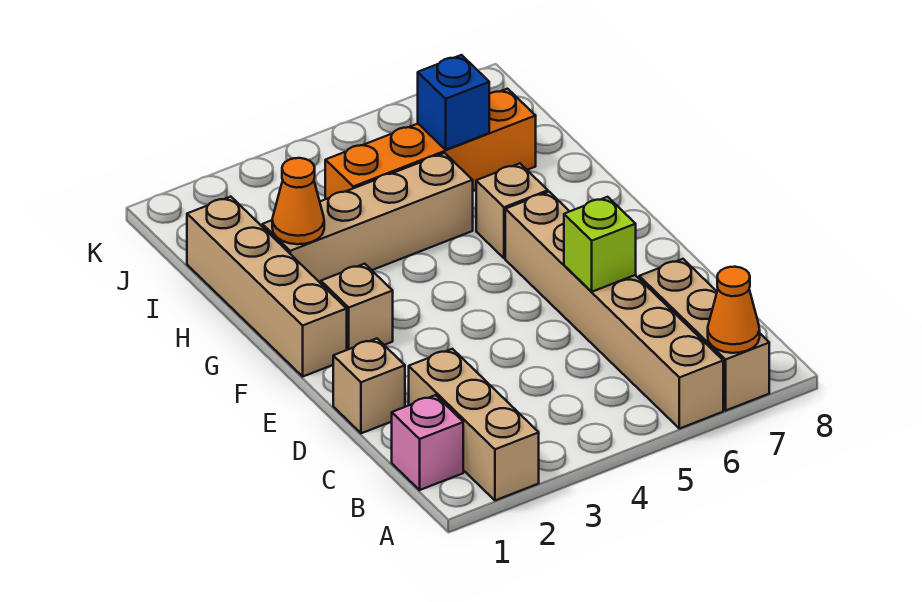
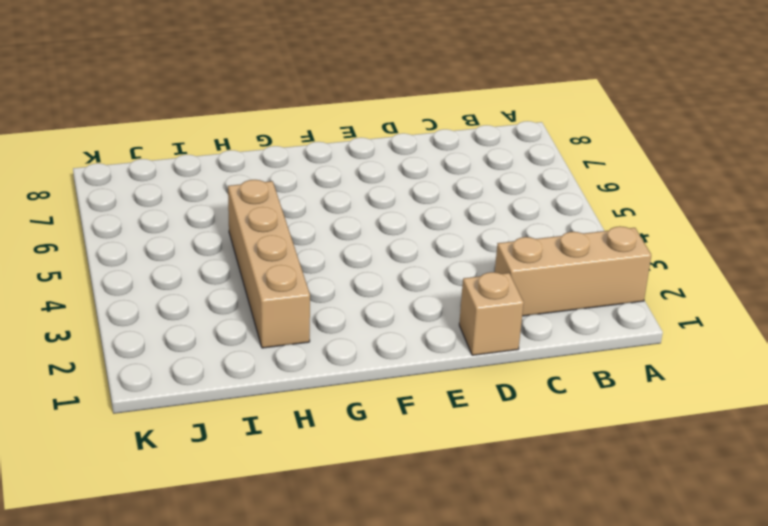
none -> tan 1x6 brick [505,192,723,429]
none -> tan 1x3 brick [639,259,769,410]
none -> pink 1x1 brick [392,395,463,490]

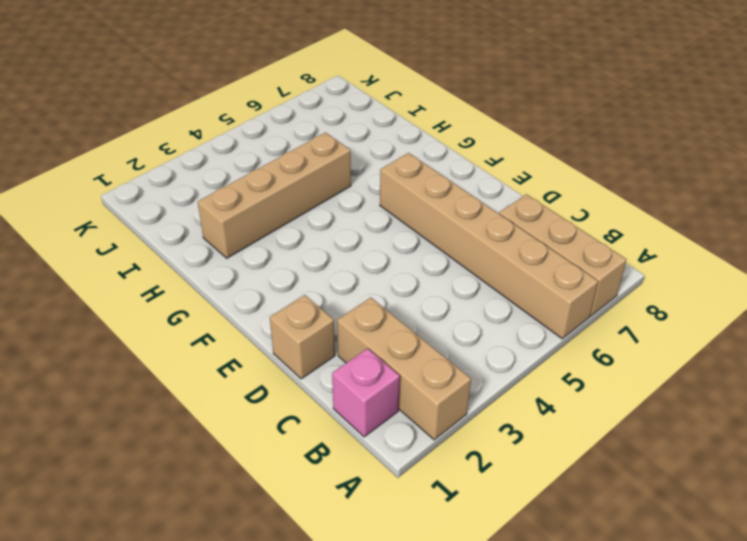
none -> tan 1x4 brick [187,197,347,376]
none -> tan 1x1 brick [321,264,393,350]
none -> tan 1x1 brick [476,163,548,258]

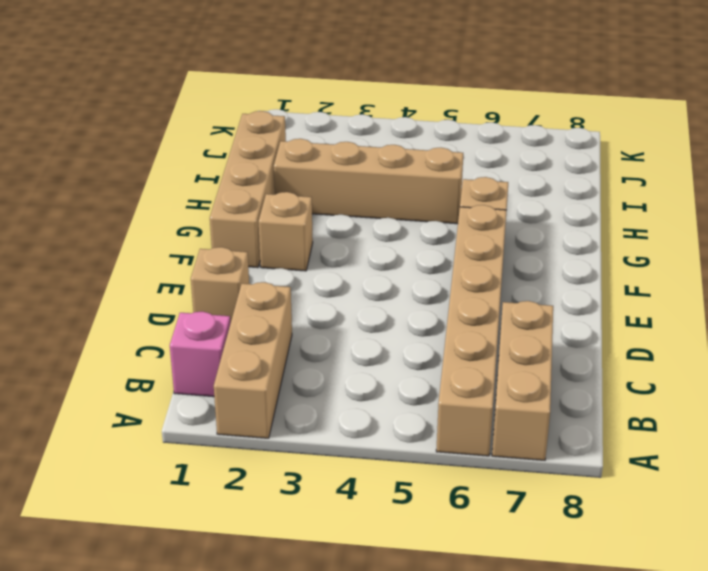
none -> orange 1x4 brick [325,89,536,199]
none -> orange 1x1 cone [708,267,760,353]
none -> lime 1x1 brick [564,197,636,292]

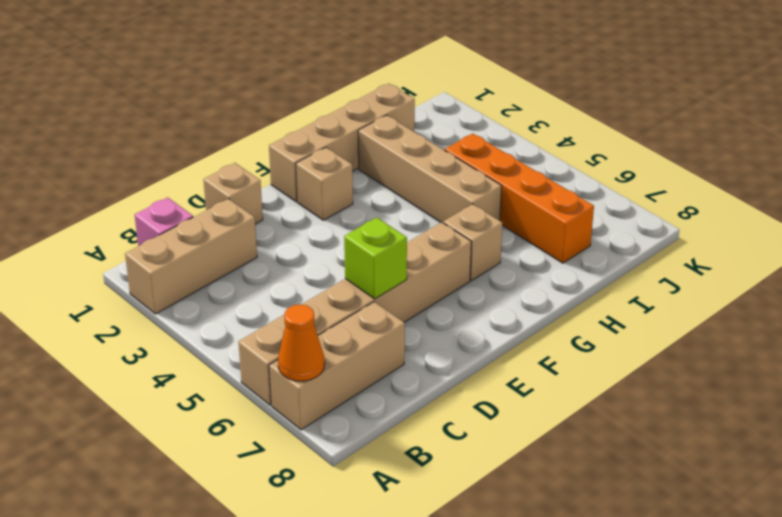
none -> orange 1x1 cone [272,158,324,244]
none -> blue 1x1 brick [418,55,489,150]

